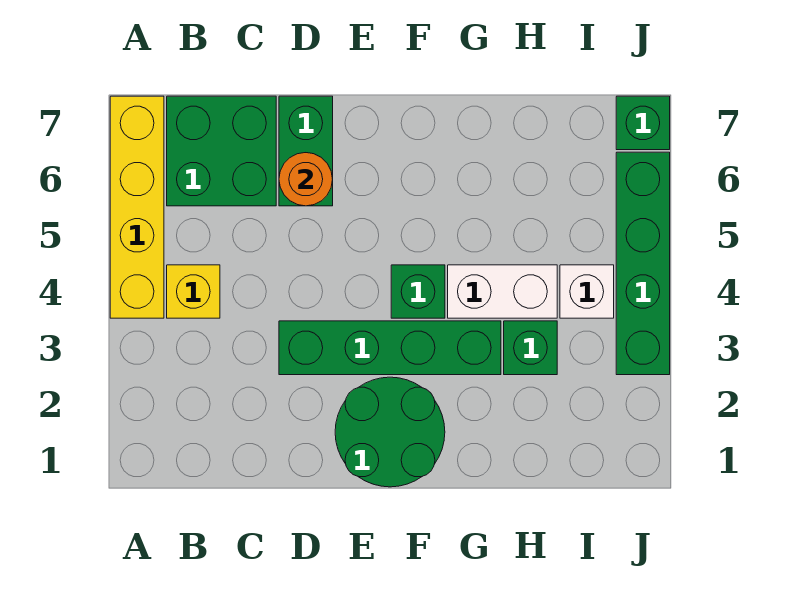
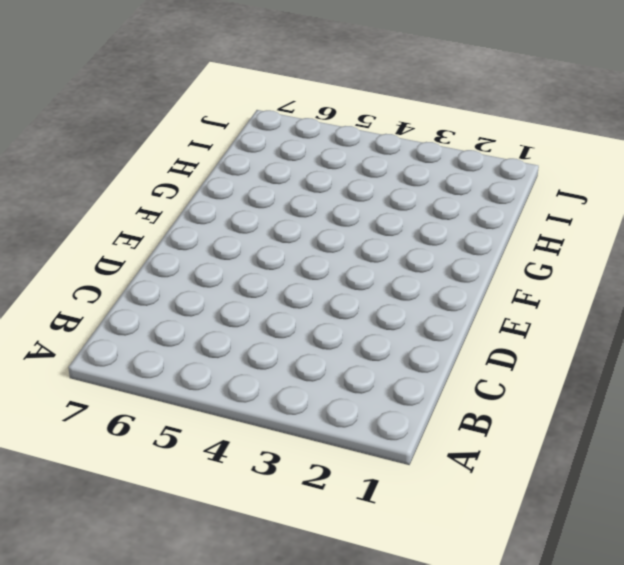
none -> yellow 1x4 brick [110,96,164,318]
none -> yellow 1x1 brick [167,265,220,318]
none -> green 2x2 brick [167,96,276,206]

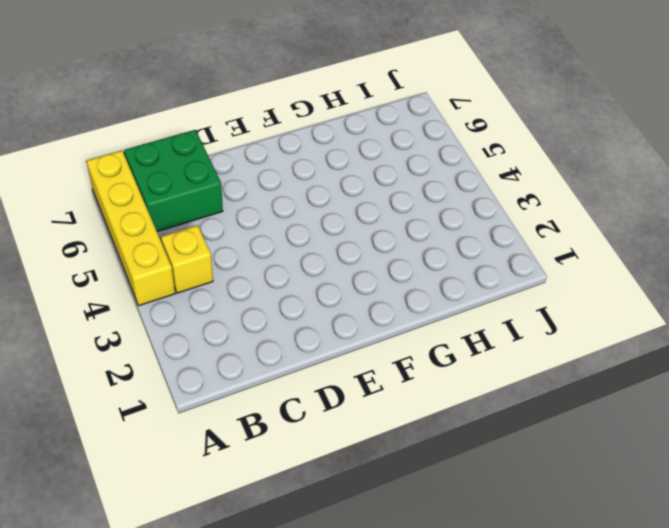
none -> green 1x4 brick [279,321,501,375]
none -> green 1x2 brick [279,96,333,206]
none -> green 2x2 round brick [335,377,445,487]

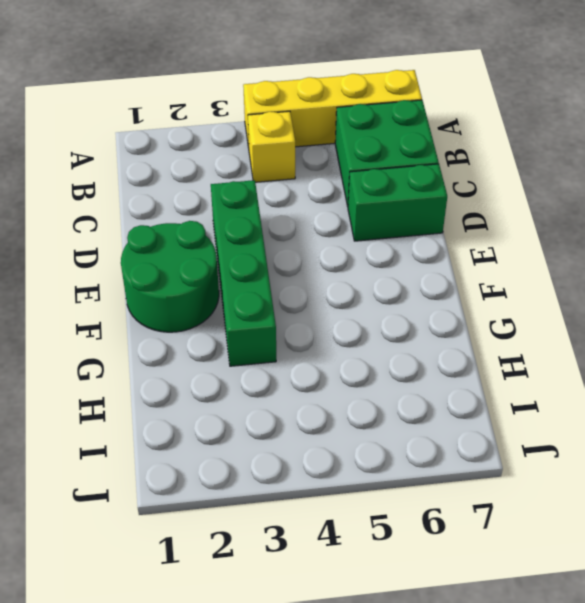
none -> green 1x1 brick [391,265,445,318]
none -> white 1x2 brick [448,265,557,318]
none -> green 1x1 brick [504,321,557,375]

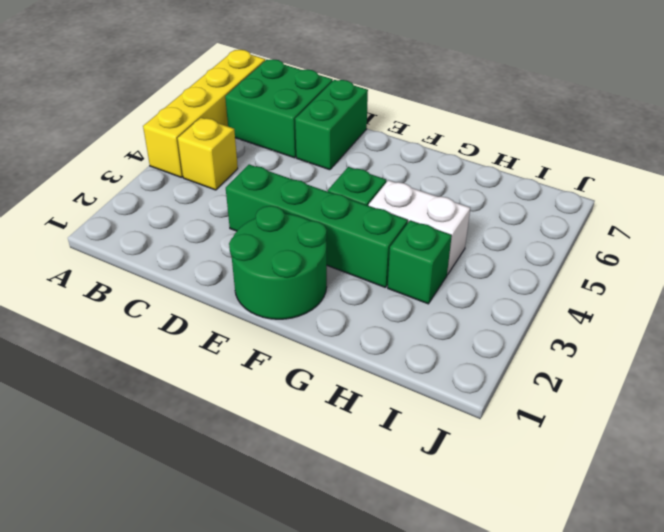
none -> white 1x1 brick [560,265,614,318]
none -> green 1x4 brick [616,152,670,375]
none -> green 1x1 brick [616,96,670,150]

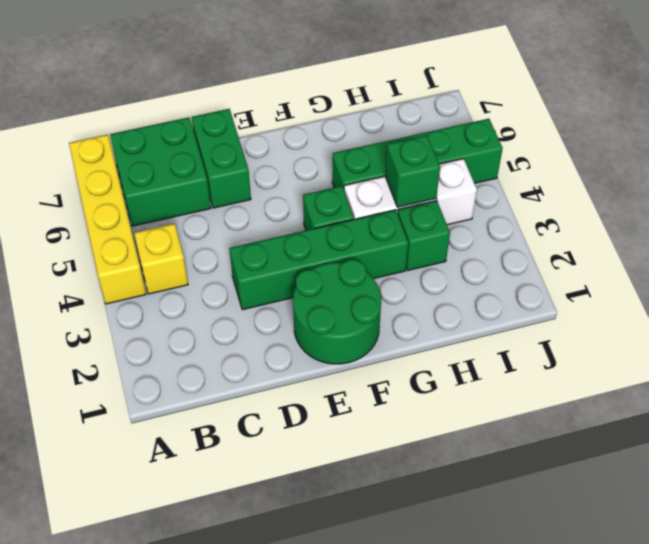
green 1x4 brick [332,119,503,189] -> green 1x4 brick turned to [616,152,670,375]
green 1x1 brick [385,135,440,207] -> green 1x1 brick moved to [616,96,670,150]
none -> orange 1x1 round brick [279,153,333,206]

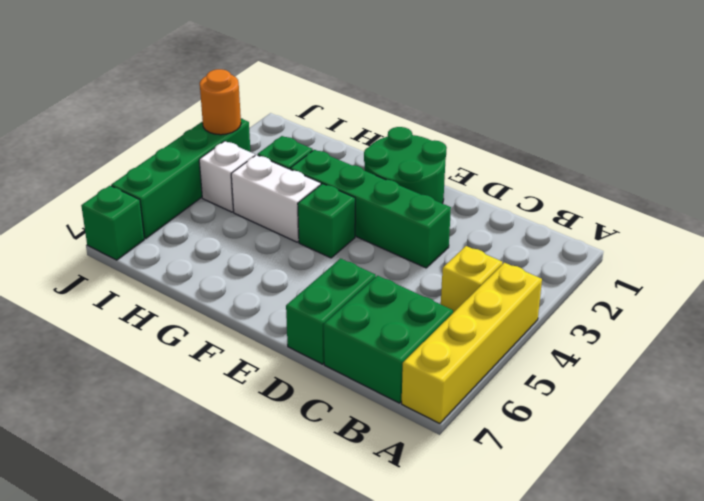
orange 1x1 round brick [200,69,241,135] -> orange 1x1 round brick moved to [279,153,333,206]

